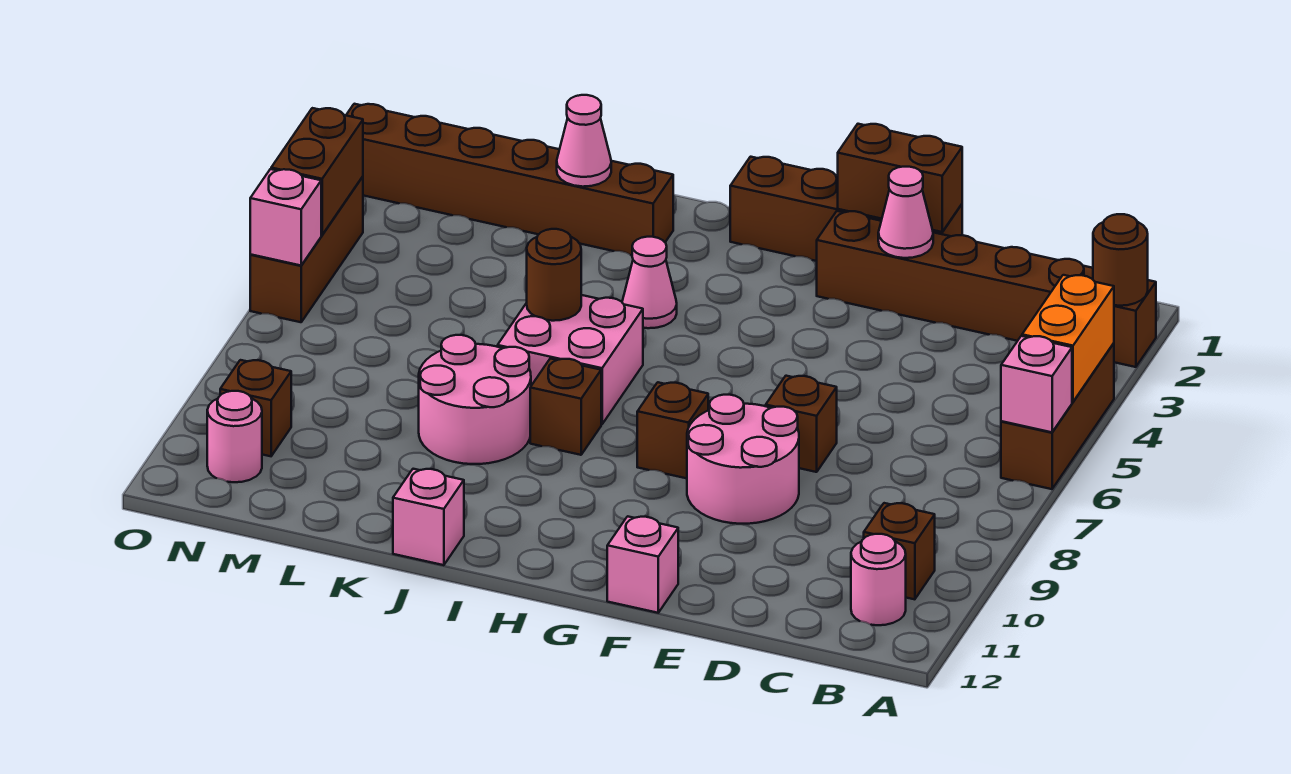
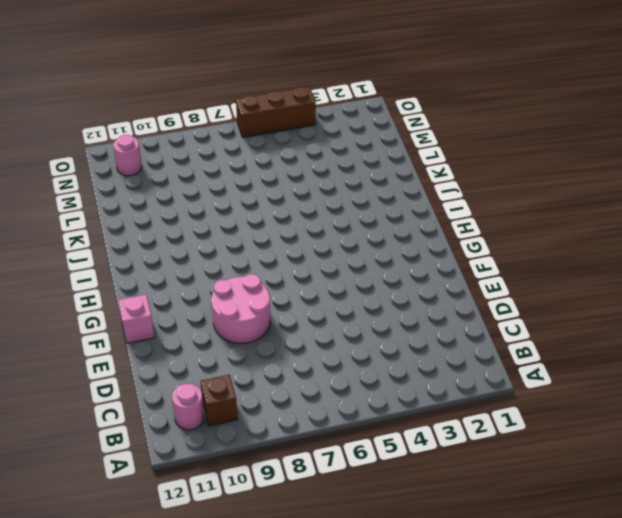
none -> brown 1x6 brick [817,211,1156,367]
none -> brown 1x3 brick [1001,343,1114,489]
none -> brown 1x4 brick [730,157,962,261]

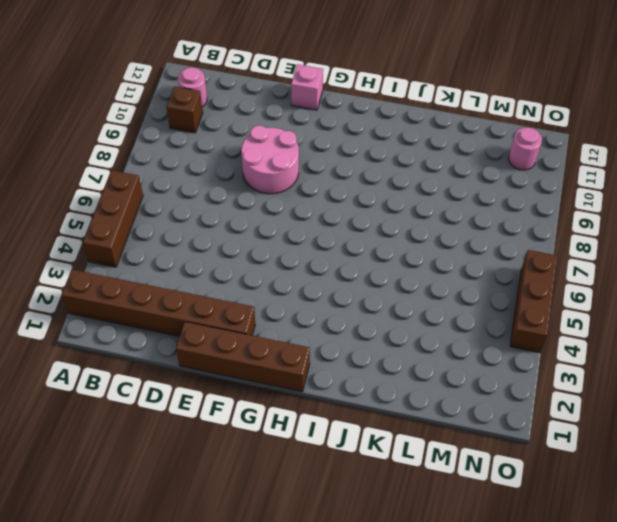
none -> brown 1x1 brick [766,376,837,472]
none -> brown 1x1 brick [637,382,708,478]
none -> pink 1x1 cone [622,237,677,328]

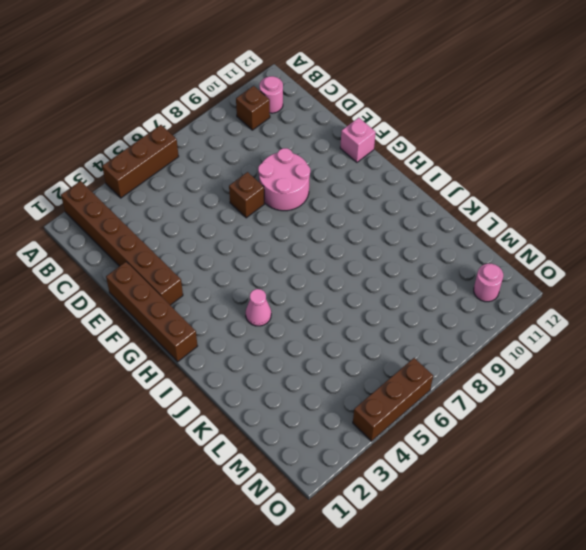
none -> brown 1x1 brick [637,382,708,478]
none -> pink 2x2 brick [498,295,643,424]
none -> brown 1x1 brick [530,358,601,455]

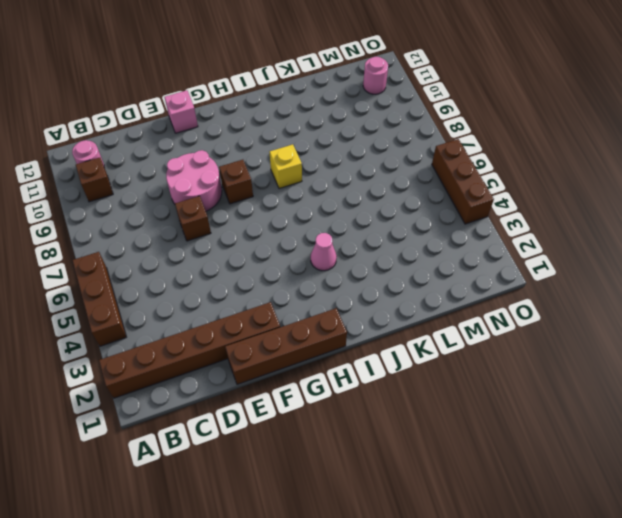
yellow 1x1 brick [270,144,302,189] -> brown 1x1 brick [530,358,601,455]
none -> pink 2x2 brick [498,295,643,424]
none -> brown 1x6 brick [346,104,673,255]
none -> pink 2x2 round brick [419,335,531,464]

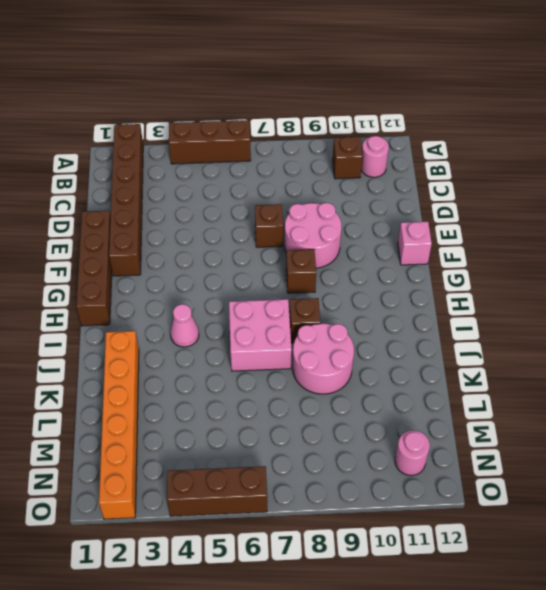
orange 1x6 brick [99,331,139,519] -> brown 1x6 brick [346,104,673,255]
none -> pink 1x1 brick [393,469,464,565]
none -> brown 1x1 brick [220,360,291,456]
none -> brown 1x1 round brick [1093,214,1148,306]

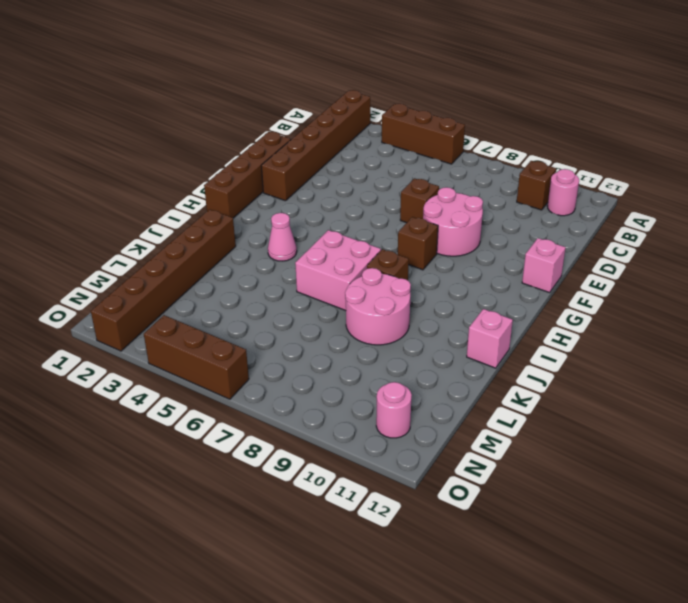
none -> brown 1x1 brick [220,360,291,456]
none -> brown 1x1 round brick [1093,214,1148,306]
none -> orange 1x2 brick [1022,275,1114,402]

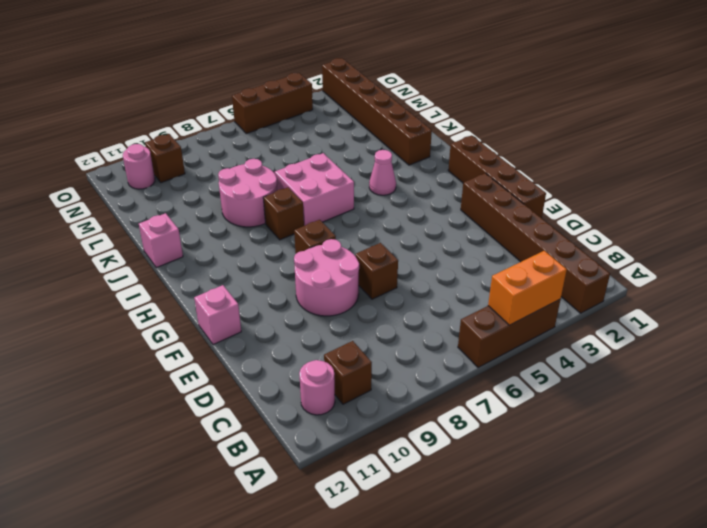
none -> brown 1x1 round brick [1093,214,1148,306]
none -> pink 1x1 brick [1001,336,1072,432]
none -> brown 1x2 brick [838,124,962,232]

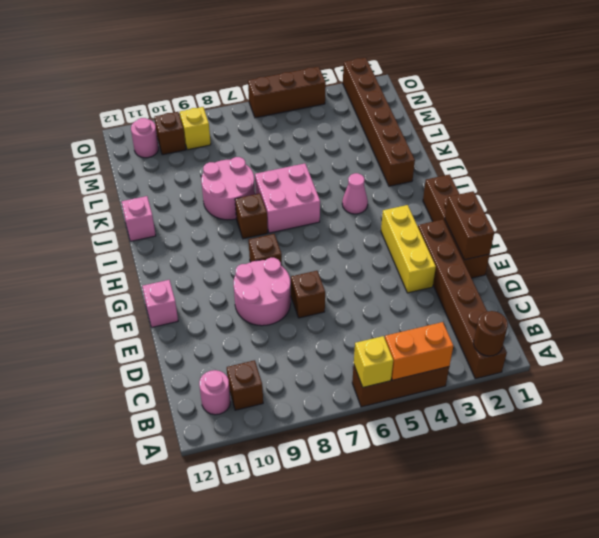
yellow 1x1 brick [354,336,393,387] -> pink 1x1 brick [1001,336,1072,432]
yellow 1x3 brick [381,205,436,293] -> none
yellow 1x1 brick [180,107,211,150] -> none
none -> pink 1x1 cone [878,167,933,258]
none -> brown 1x1 round brick [527,229,581,321]
none -> pink 1x1 cone [557,95,611,187]

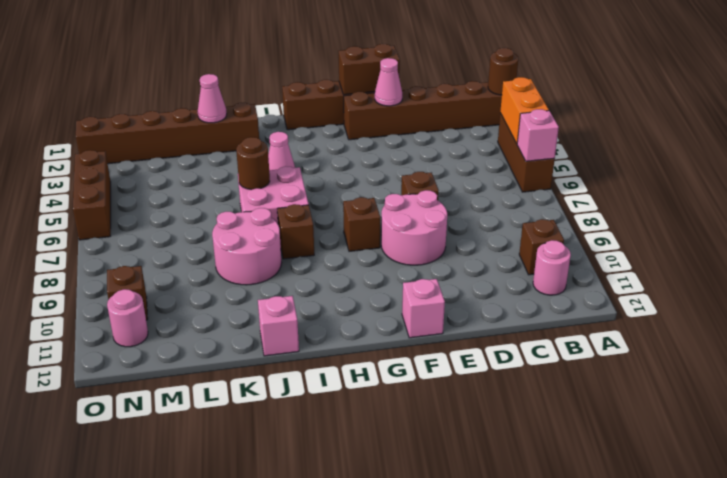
none -> brown 1x2 brick [271,108,363,235]
none -> pink 1x1 brick [250,169,321,265]

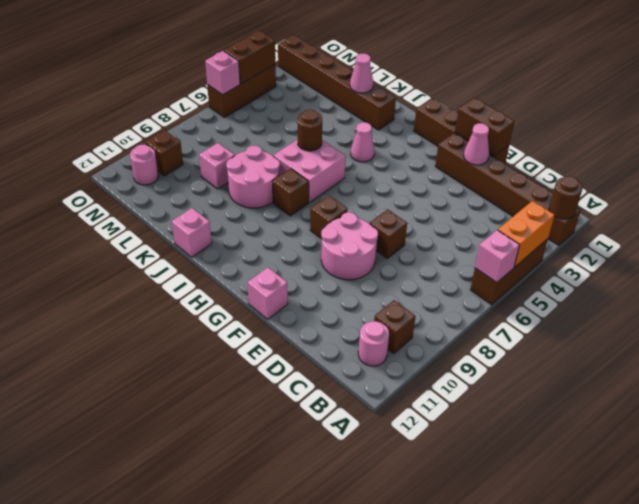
pink 1x1 brick [199,143,235,189] -> none

